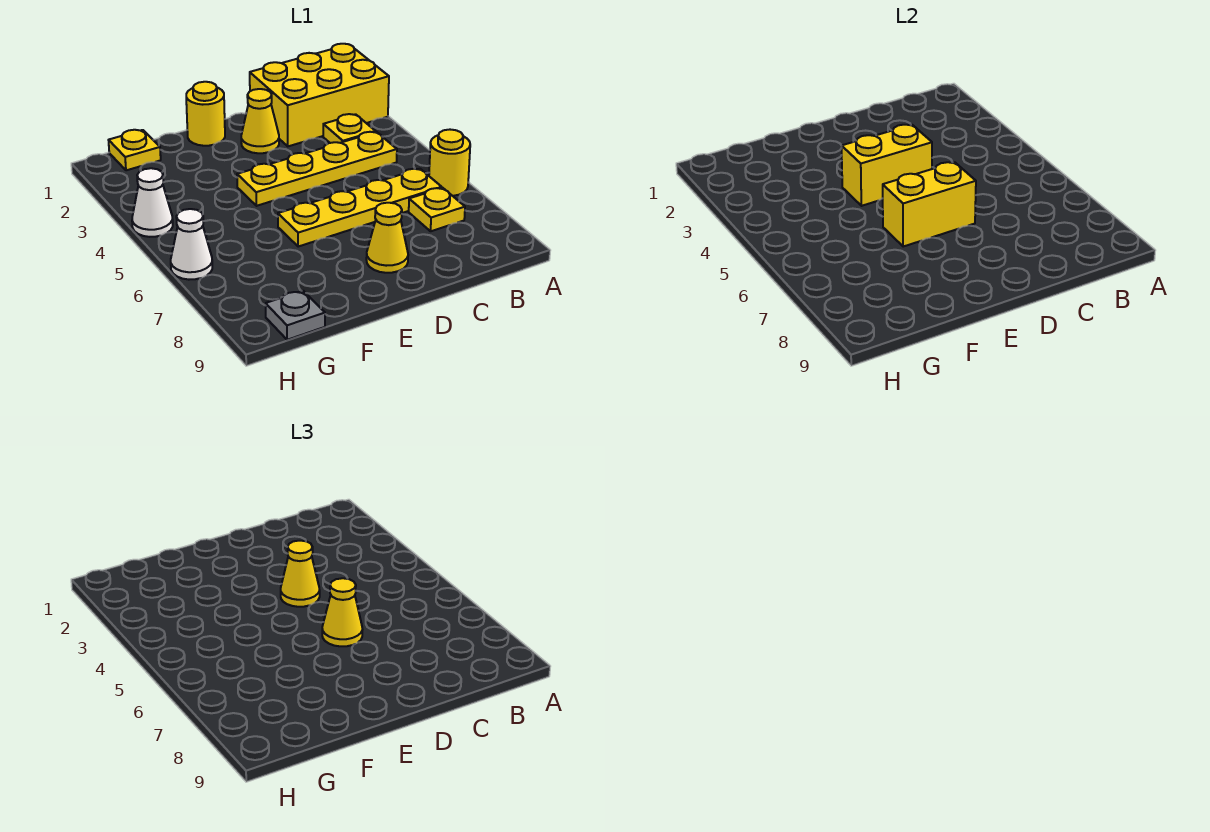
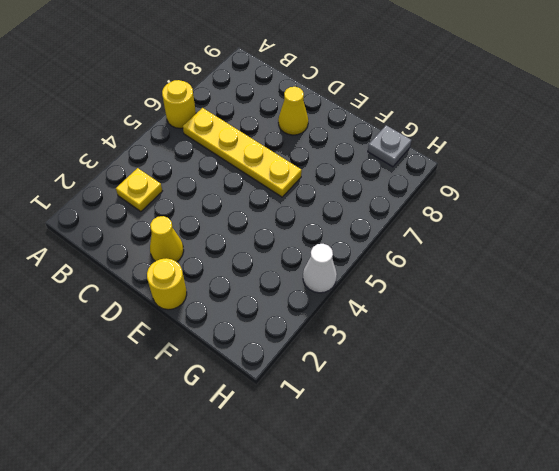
none -> yellow 2x3 brick [250,44,389,146]
none -> yellow 1x4 plate [237,132,397,206]
none -> yellow 1x1 plate [409,188,465,231]

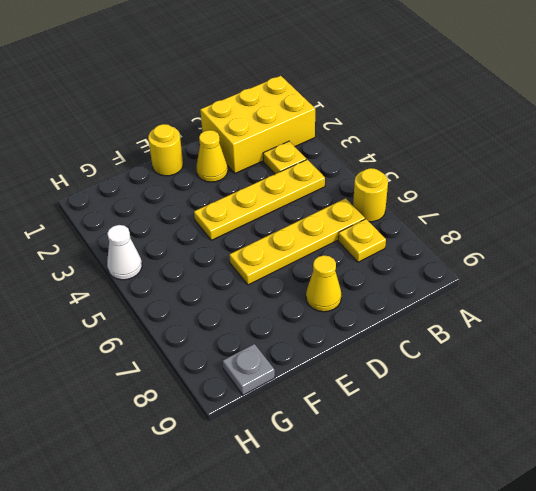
none -> yellow 1x1 plate [109,130,161,170]
none -> white 1x1 cone [171,209,212,280]
none -> yellow 1x2 brick [842,125,932,206]

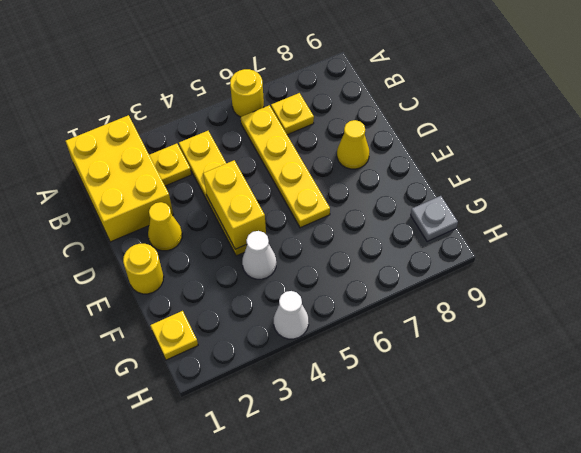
white 1x1 cone [242,231,276,279] -> white 1x1 cone moved to [171,209,212,280]
none -> yellow 1x2 brick [883,162,976,247]
none -> yellow 1x1 cone [281,541,320,607]
none -> yellow 1x1 cone [322,578,362,646]

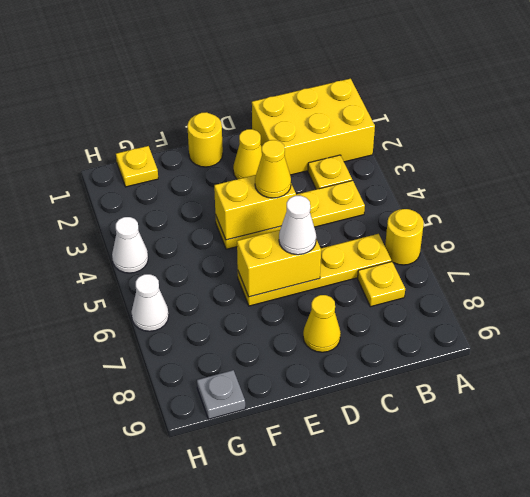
white 1x1 cone [279,196,316,255] -> yellow 1x1 cone [322,578,362,646]

